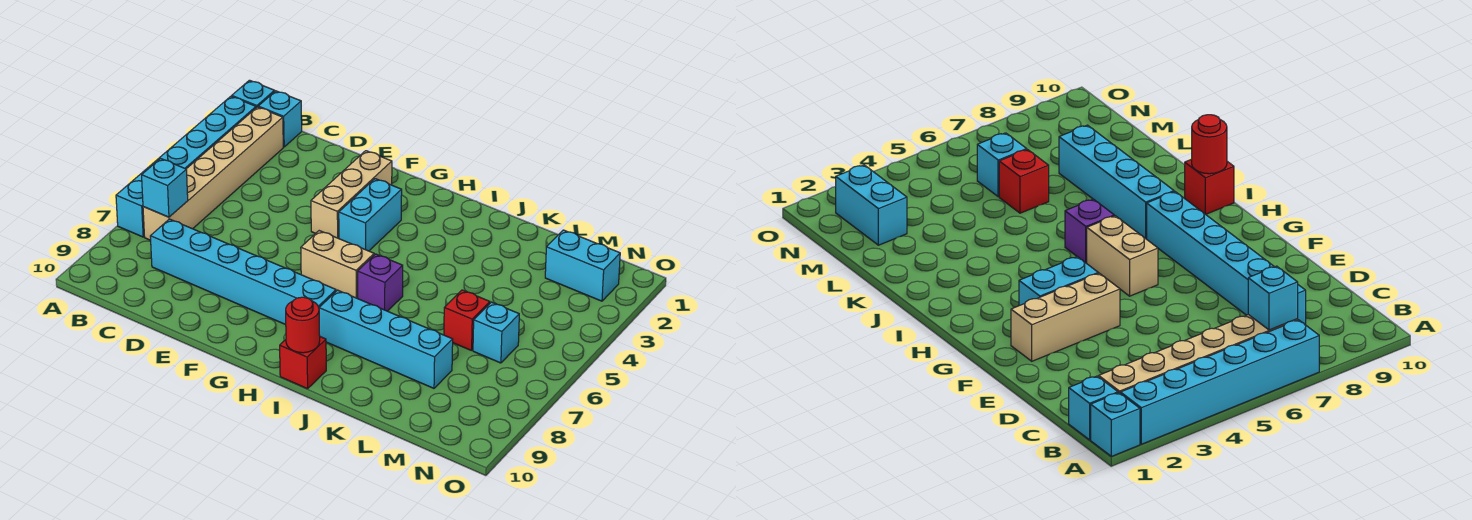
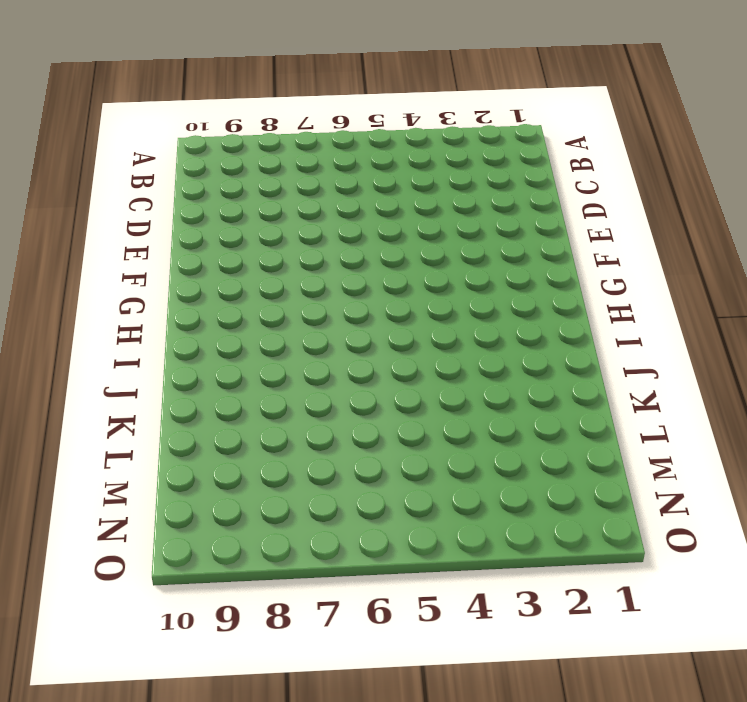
none -> cyan 1x1 brick [232,80,275,108]
none -> cyan 1x6 brick [116,96,256,237]
none -> cyan 1x1 brick [258,91,302,147]

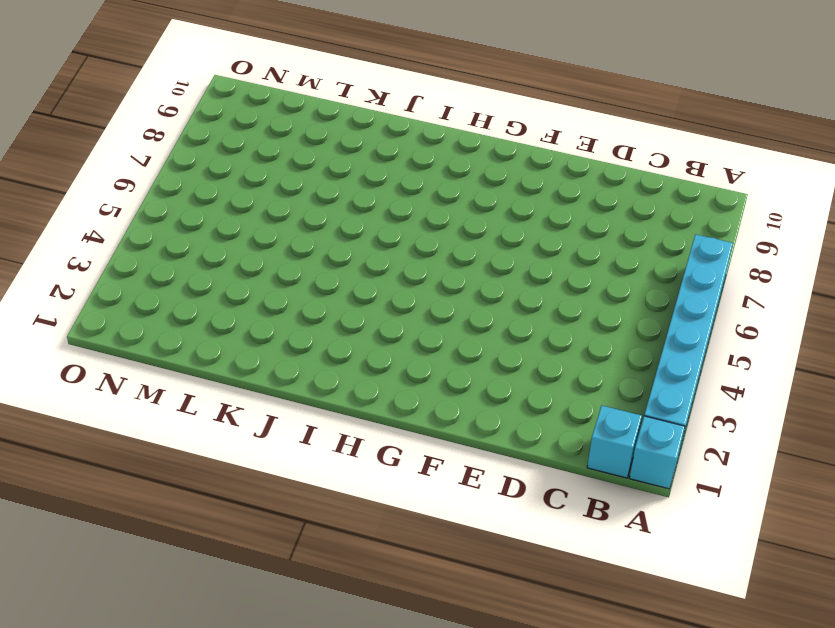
none -> tan 1x6 brick [143,107,283,240]
none -> cyan 1x6 brick [150,219,336,325]
none -> tan 1x3 brick [311,151,392,239]

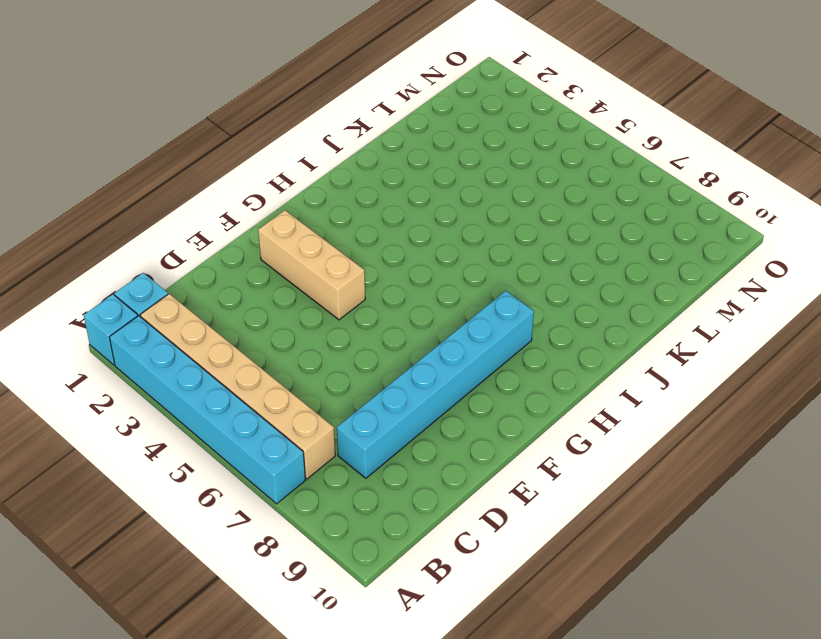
none -> cyan 1x2 brick [339,179,402,251]
none -> tan 1x2 brick [301,231,374,298]
none -> purple 1x1 brick [358,254,403,311]

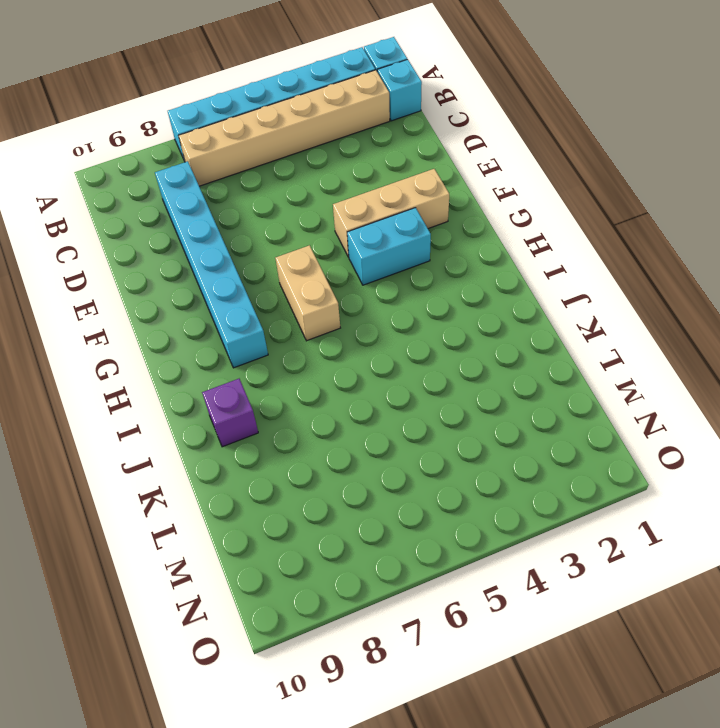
purple 1x1 brick [202,379,258,447] -> purple 1x1 brick moved to [358,254,403,311]
none -> cyan 1x4 brick [319,290,453,388]
none -> red 1x1 brick [280,337,326,389]
none -> red 1x1 brick [444,290,490,351]

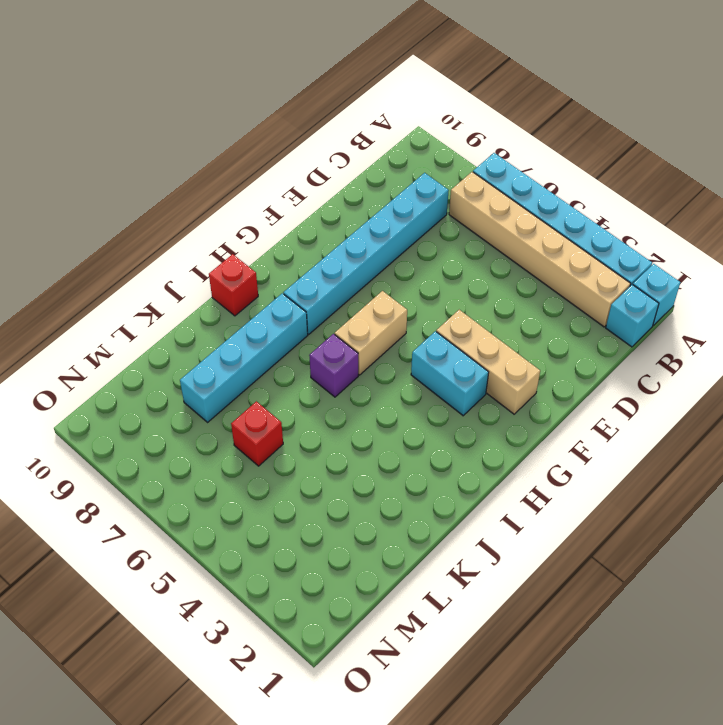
none -> cyan 1x2 brick [545,230,620,301]
none -> cyan 1x1 brick [473,302,519,363]
none -> cyan 1x1 brick [142,159,188,217]

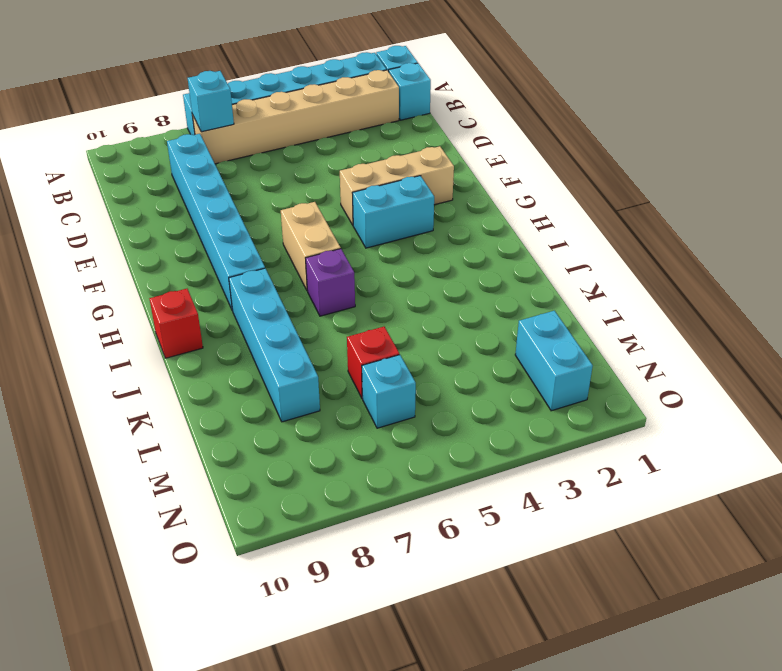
none -> red 1x1 round brick [286,297,320,353]

